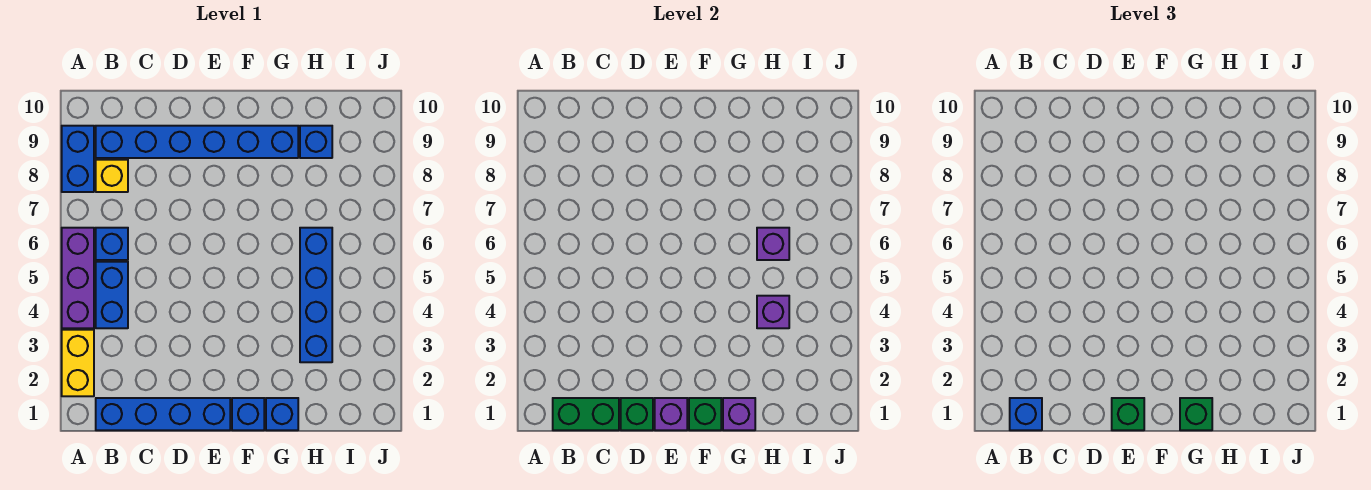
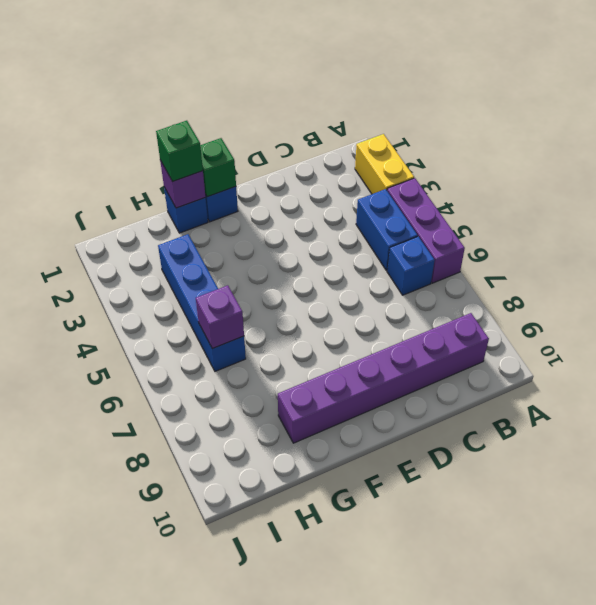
purple 1x6 brick [278,313,489,443] -> blue 1x6 brick [96,126,298,158]
none -> blue 1x2 brick [62,126,94,192]
none -> blue 1x4 brick [96,398,230,430]
none -> yellow 1x1 brick [96,160,128,192]

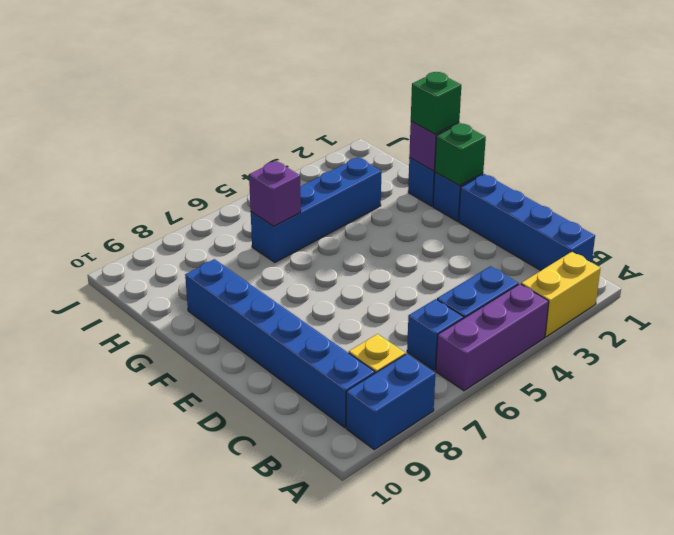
none -> blue 1x1 brick [300,126,332,158]
none -> green 1x2 brick [553,398,619,430]
none -> green 1x1 brick [621,398,653,430]

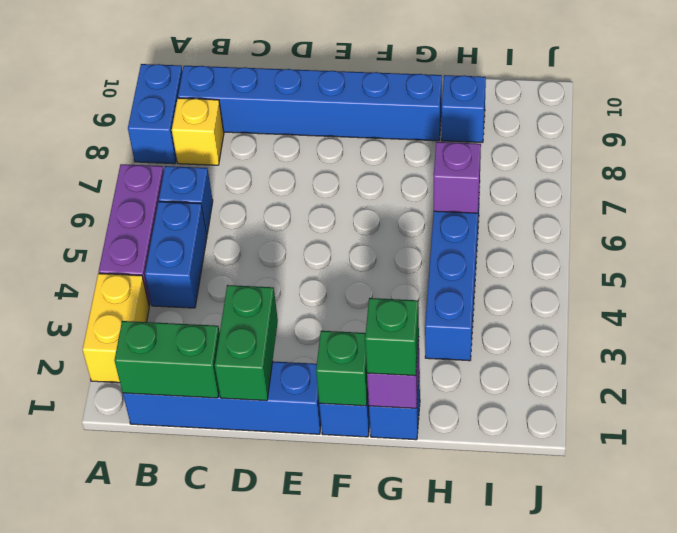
green 1x2 brick [215,285,278,401] -> green 1x1 brick [621,398,653,430]
none -> purple 1x1 brick [655,398,687,430]
none -> purple 1x1 brick [757,296,789,328]
none -> blue 1x1 brick [1010,398,1042,430]

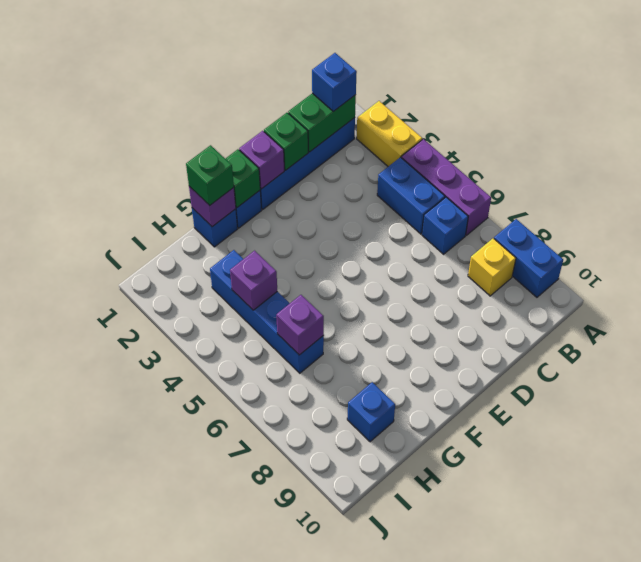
none -> blue 1x6 brick [96,126,298,158]
none -> green 1x1 brick [1112,398,1144,430]

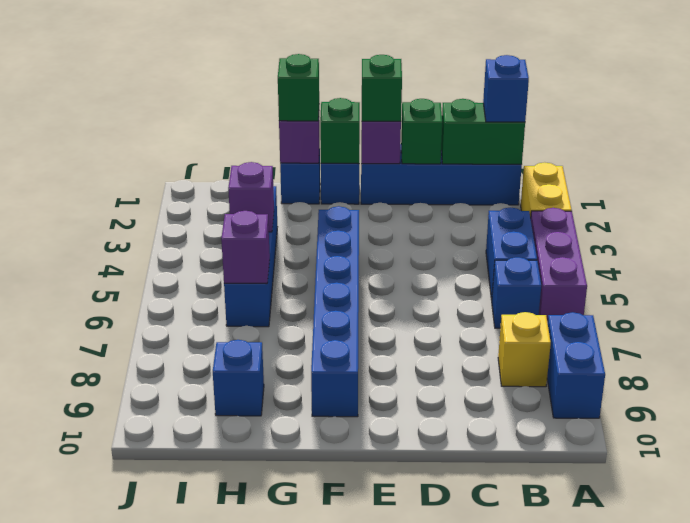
blue 1x6 brick [311,206,359,417] -> blue 1x6 brick turned to [96,126,298,158]

